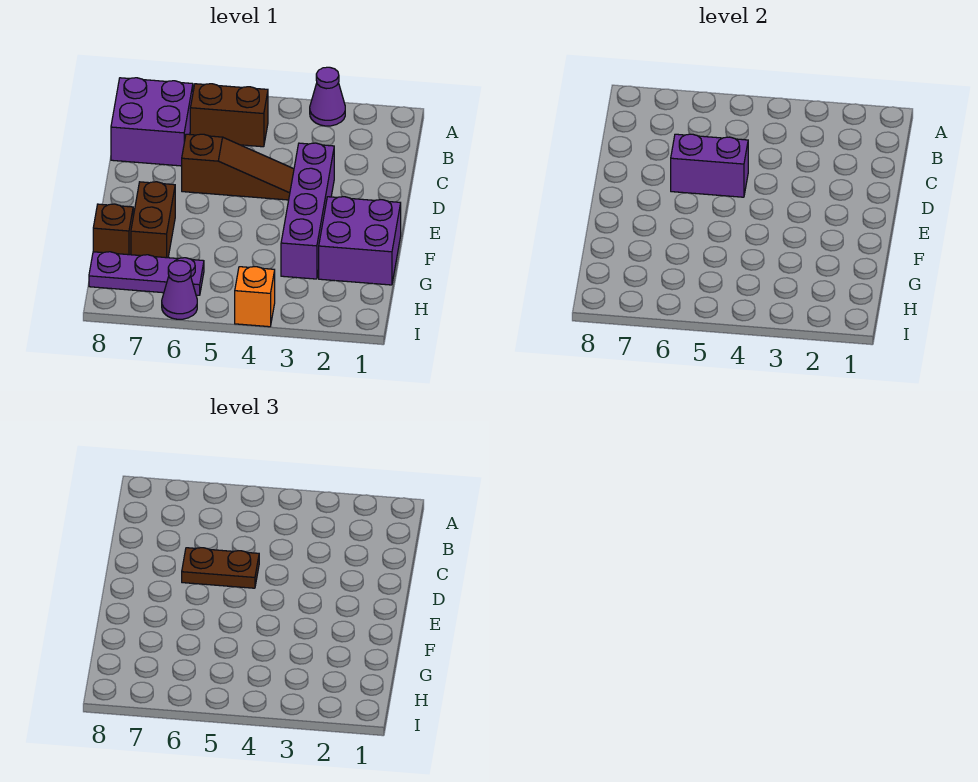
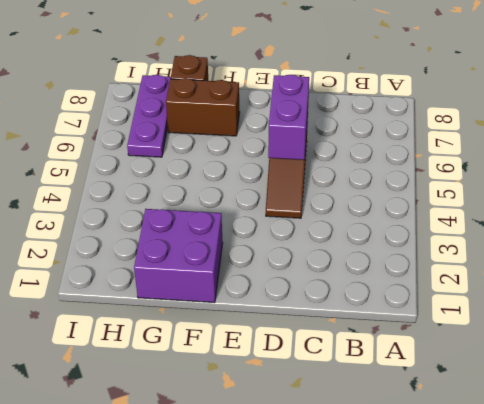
none -> purple 1x1 cone [310,67,345,126]
none -> brown 1x2 brick [190,84,268,147]
none -> purple 2x2 brick [111,78,193,166]

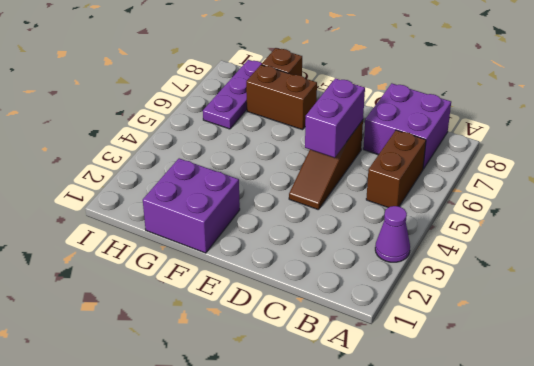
none -> purple 1x4 brick [281,143,334,279]
none -> orange 1x1 brick [235,267,275,327]
none -> purple 1x1 cone [162,261,197,319]

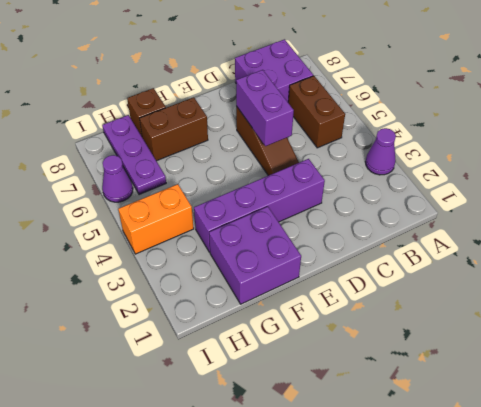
orange 1x2 brick [118,184,194,254] -> orange 1x1 brick [235,267,275,327]
none -> brown 1x2 plate [182,548,259,588]

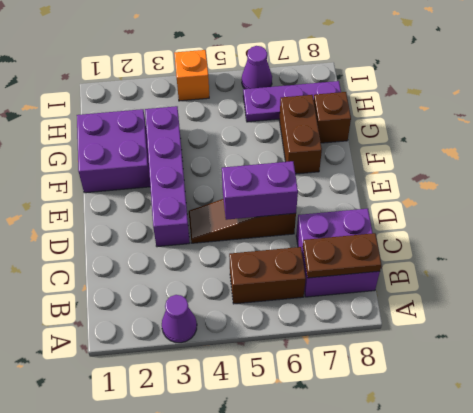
brown 1x2 plate [303,233,381,278] -> brown 1x2 plate moved to [182,548,259,588]

